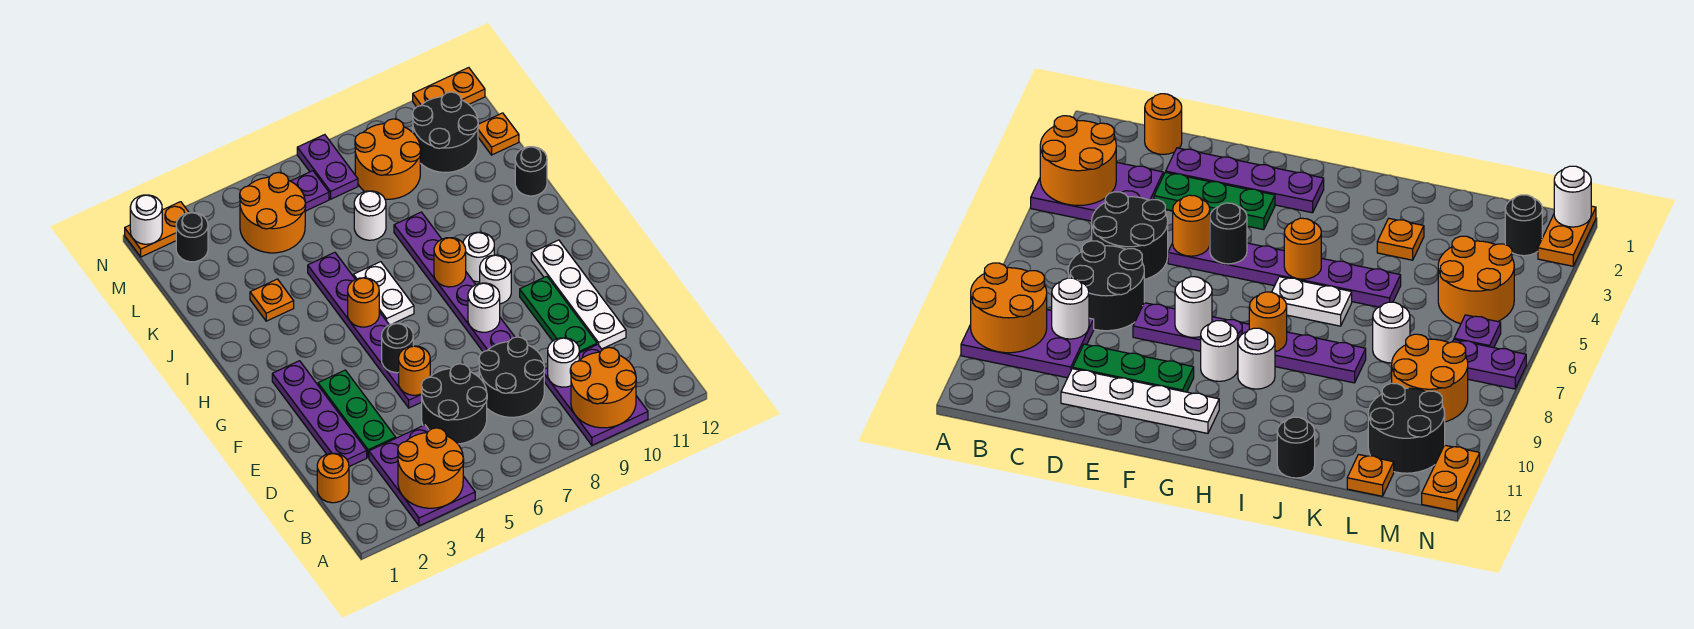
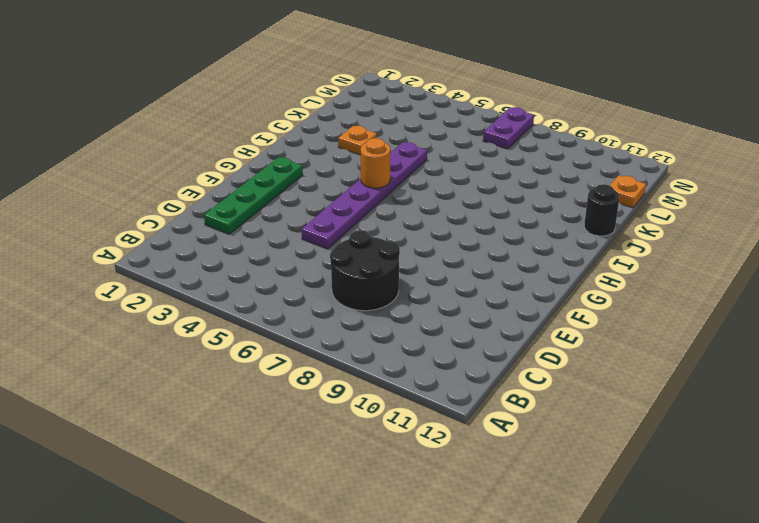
green 1x4 plate [204,157,303,234] -> purple 1x4 plate [272,361,367,466]
none -> purple 2x3 plate [369,425,475,526]
none -> purple 2x3 plate [544,345,648,445]
none -> orange 1x1 round brick [317,453,349,503]
none -> black 2x2 round brick [421,364,487,444]

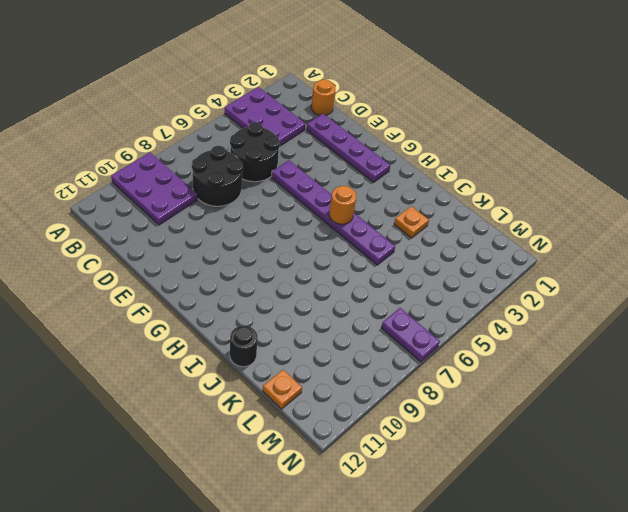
none -> green 1x3 plate [318,370,396,458]
none -> green 1x3 plate [520,276,597,353]
none -> white 1x4 plate [531,240,626,349]
none -> purple 1x6 plate [394,212,515,352]

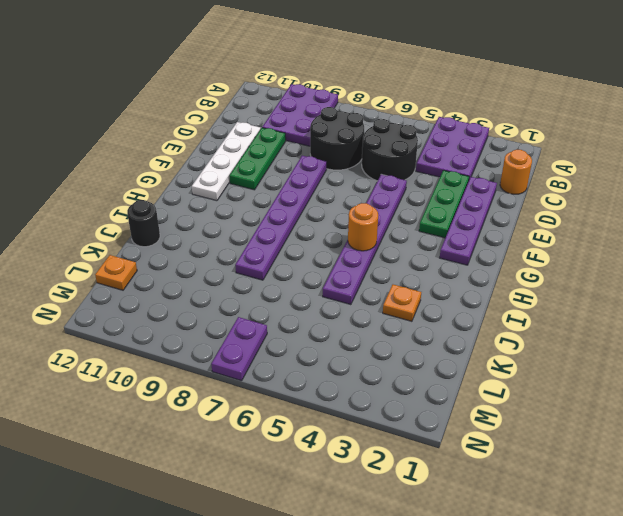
none -> white 1x1 round brick [480,255,511,304]
none -> white 1x2 plate [353,262,414,325]
none -> white 1x1 round brick [463,232,494,282]
none -> white 1x1 round brick [354,191,386,240]

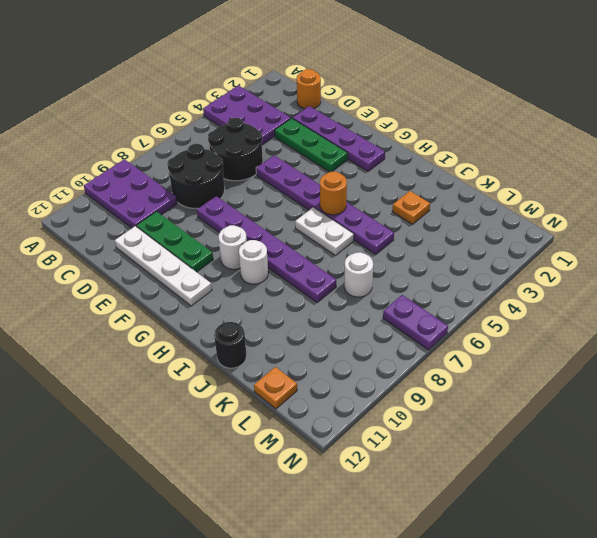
none -> orange 2x2 round brick [240,173,306,253]
none -> orange 2x2 round brick [355,119,421,199]
none -> black 2x2 round brick [413,92,478,172]
none -> black 1x1 round brick [176,212,208,262]

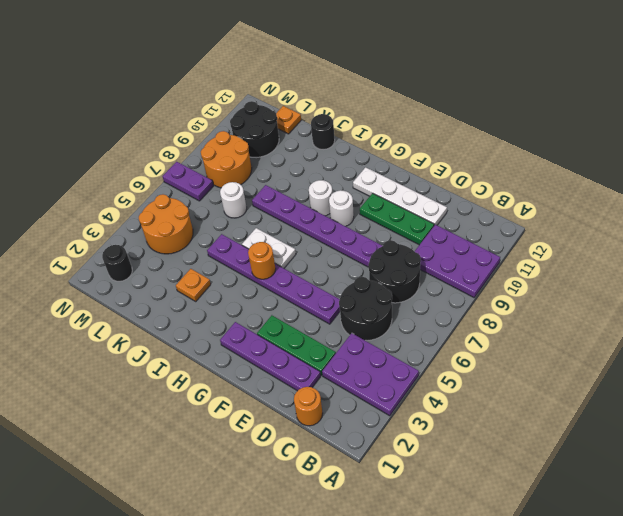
none -> purple 1x1 plate [291,171,329,211]
none -> orange 1x2 plate [125,202,189,257]
none -> orange 1x2 plate [413,68,485,107]
none -> orange 2x2 round brick [398,428,464,508]

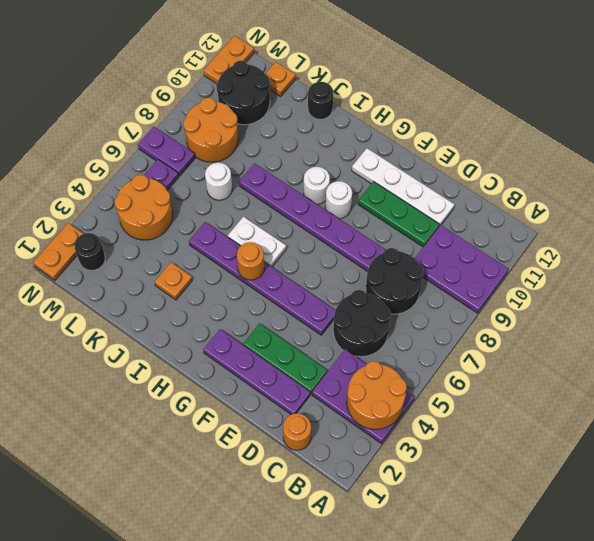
none -> orange 2x2 round brick [570,347,636,428]
none -> white 1x1 round brick [548,338,579,387]
none -> orange 1x1 round brick [399,346,430,395]
none -> black 1x1 round brick [382,323,413,373]

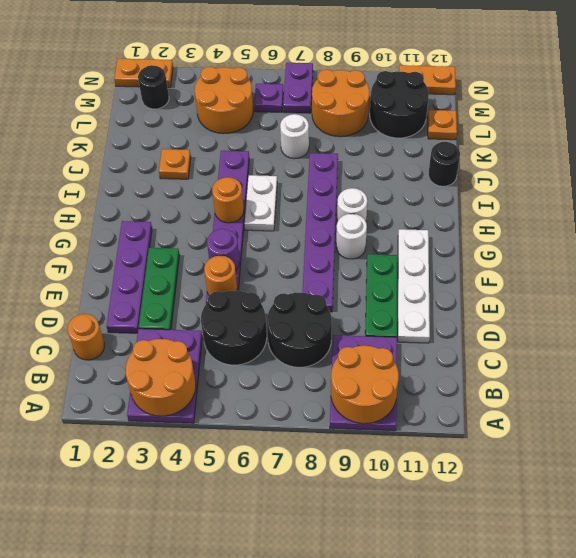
purple 1x1 round brick [207,229,240,270] -> black 1x1 round brick [382,323,413,373]
none -> white 1x1 round brick [548,338,579,387]
none -> white 1x1 round brick [468,283,500,332]
none -> orange 1x1 round brick [434,238,466,287]
none -> white 1x1 round brick [130,195,162,244]

